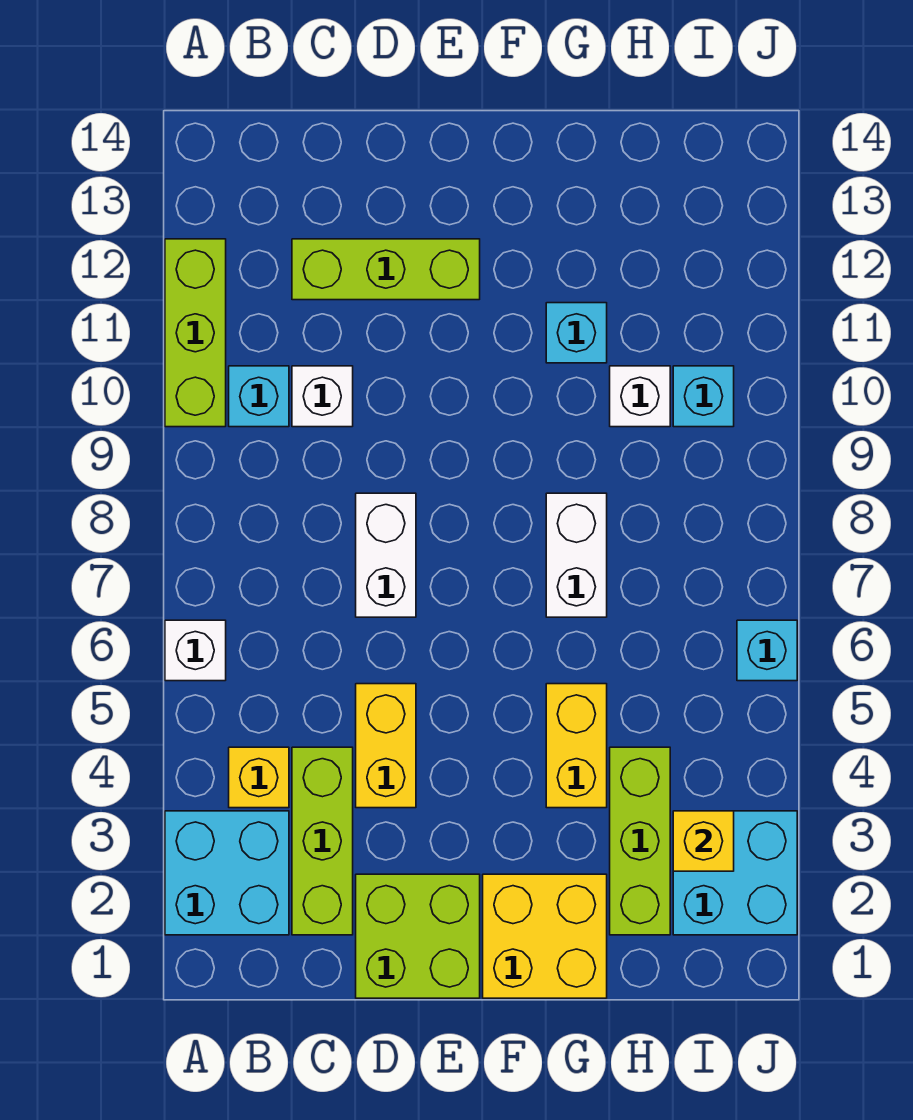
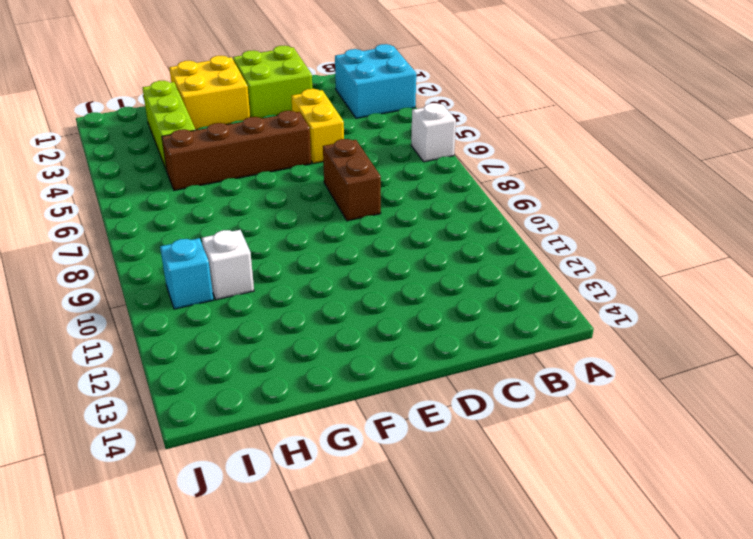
brown 1x2 brick [323,139,381,221] -> white 1x2 brick [356,493,416,617]
brown 1x4 brick [162,111,311,190] -> yellow 1x2 brick [546,684,607,808]
none -> lime 1x3 brick [165,239,226,427]
none -> yellow 1x1 brick [229,747,289,808]
none -> cyan 1x1 brick [229,366,289,427]

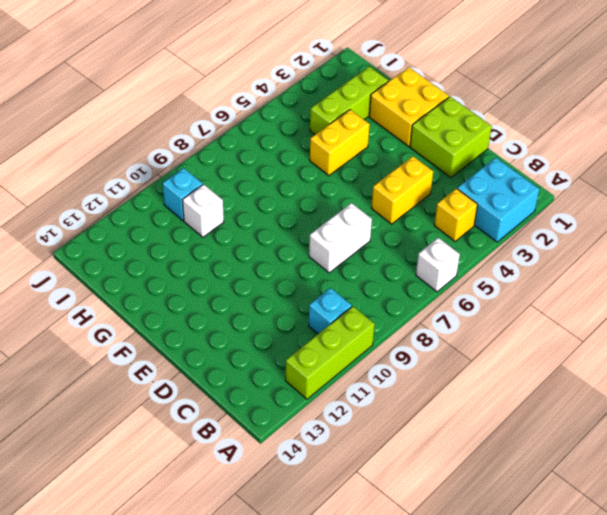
none -> lime 1x3 brick [292,747,353,935]
none -> white 1x1 brick [292,366,353,427]
none -> lime 1x3 brick [292,239,480,300]

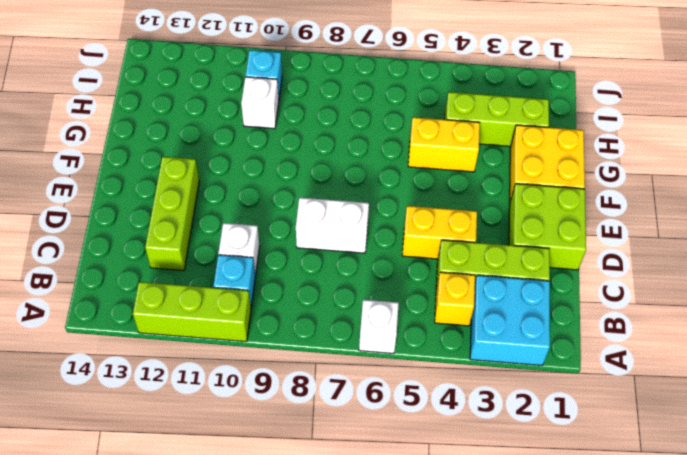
none -> white 1x2 brick [546,493,607,617]
none -> cyan 1x1 brick [546,303,607,363]
none -> cyan 2x2 brick [673,811,797,935]

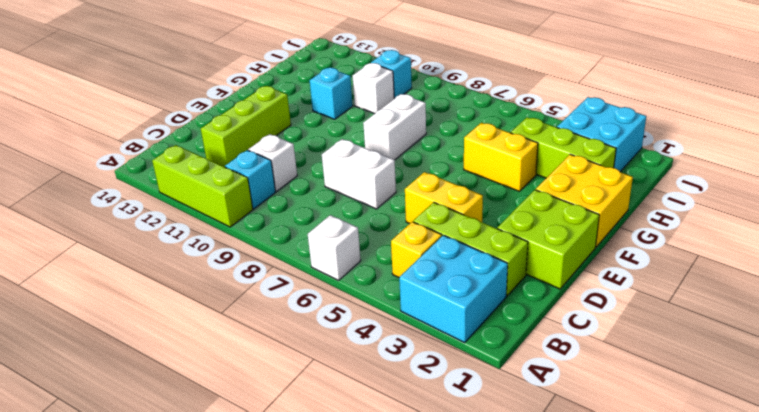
white 1x2 brick [363,94,426,160] -> white 1x2 brick turned to [546,493,607,617]
none -> cyan 1x1 brick [737,620,797,681]
none -> yellow 1x1 brick [673,811,734,871]

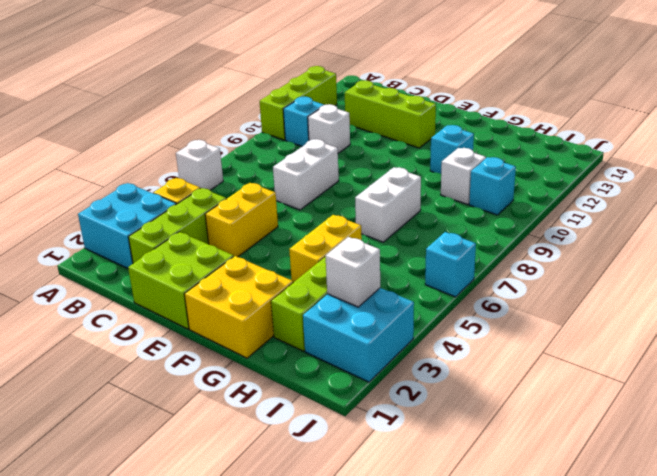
white 1x1 brick [326,237,380,307] -> yellow 1x1 brick [673,811,734,871]

